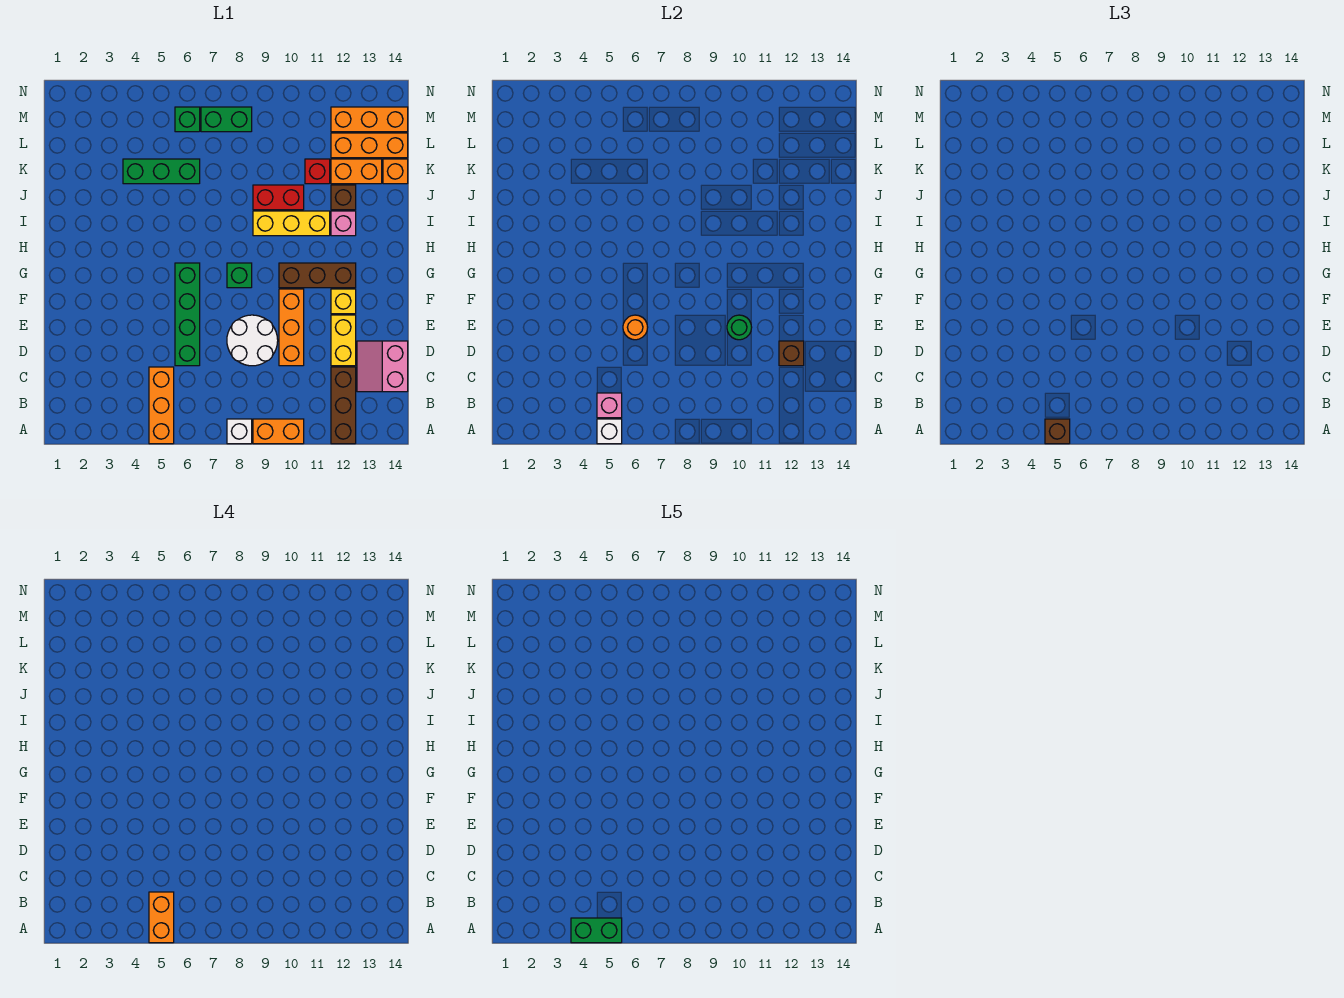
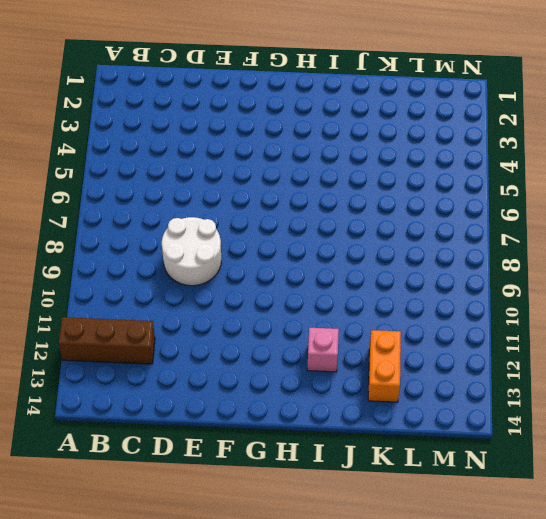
none -> orange 1x3 brick [149,367,174,444]
none -> white 1x1 brick [227,419,252,444]
none -> orange 1x2 brick [253,419,304,444]
none -> pink 2x2 slope [357,341,408,392]

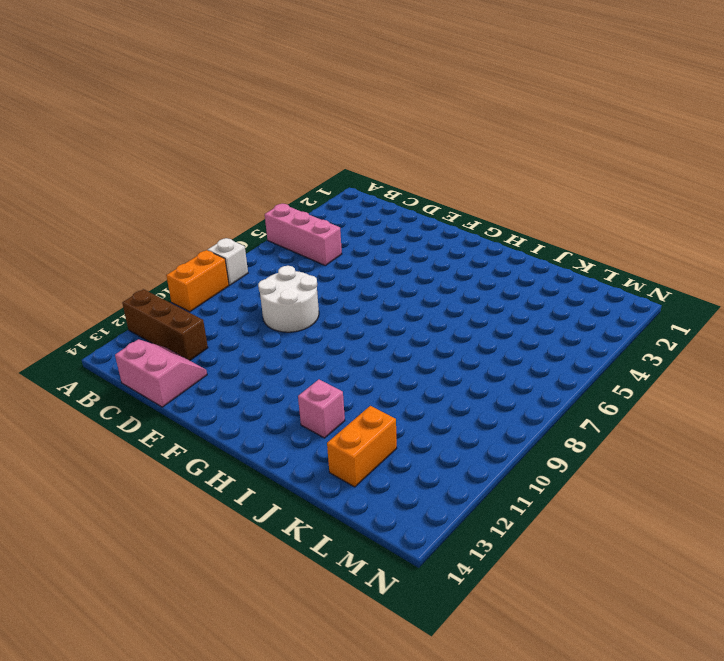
pink 1x3 brick [265,204,342,265] -> orange 1x3 brick [149,367,174,444]
none -> green 1x4 brick [175,263,200,366]
none -> orange 1x3 brick [279,289,304,366]
none -> yellow 1x2 brick [331,315,356,366]
none -> yellow 1x1 brick [331,289,356,314]

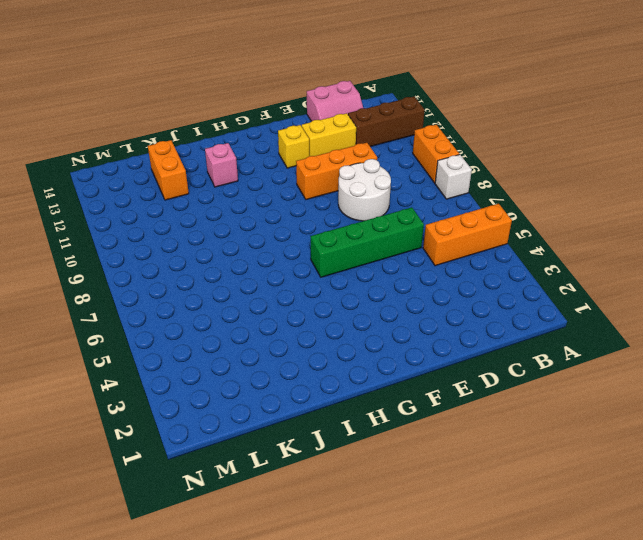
none -> green 1x1 brick [227,263,252,288]
none -> brown 1x3 brick [279,263,356,288]
none -> yellow 1x3 brick [253,211,330,236]
none -> red 1x2 brick [253,185,304,210]

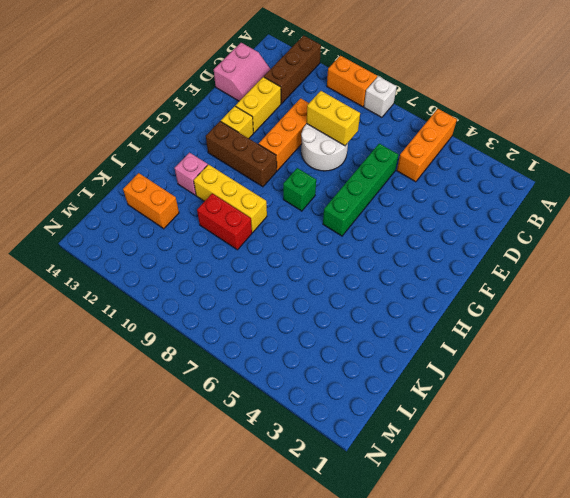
yellow 1x2 brick [307,91,360,146] -> none
none -> brown 1x1 brick [331,185,356,210]
none -> green 1x3 brick [123,159,200,184]
none -> red 1x1 brick [305,159,330,184]
none -> orange 1x1 brick [383,159,408,184]

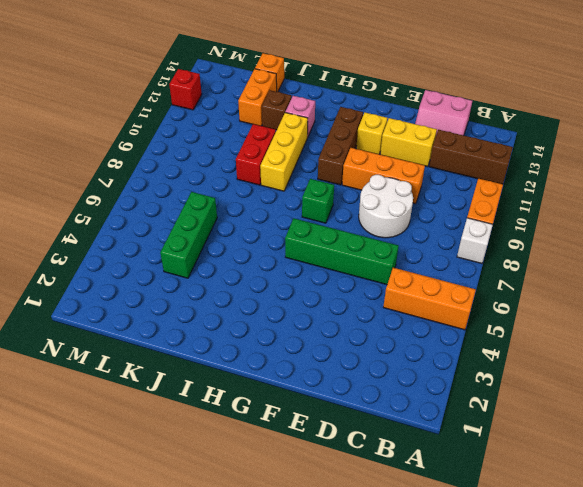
red 1x1 brick [169,69,202,110] -> red 1x1 brick moved to [305,159,330,184]
none -> orange 1x3 brick [331,133,408,158]
none -> green 1x1 brick [175,107,200,132]
none -> green 1x2 brick [201,107,252,132]
none -> orange 1x3 brick [331,107,408,132]

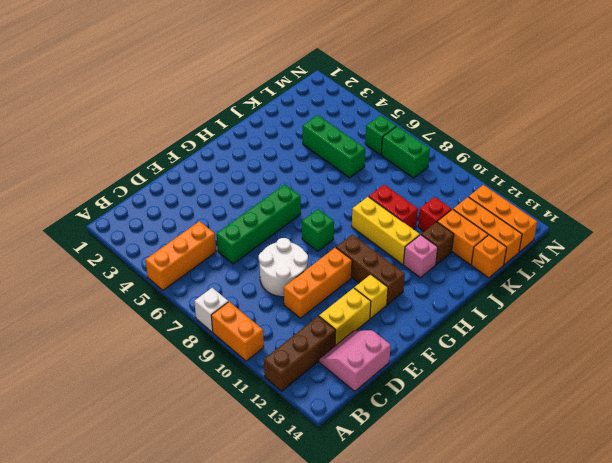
none -> white 1x1 brick [597,419,622,444]
none -> pink 1x1 brick [597,393,622,418]
none -> brown 1x1 brick [779,341,804,366]
none -> orange 1x1 round brick [623,315,648,340]

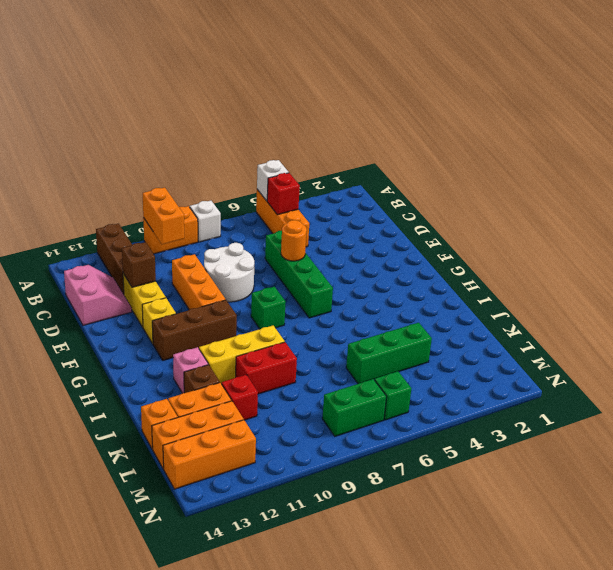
orange 1x2 brick [143,188,184,244] -> orange 1x2 brick moved to [149,892,174,943]
red 1x1 brick [267,173,300,215] -> pink 1x1 brick [597,393,622,418]
none -> green 1x1 round brick [727,315,752,340]
none -> brown 1x1 brick [1045,419,1070,444]
none -> green 1x2 brick [571,918,622,943]

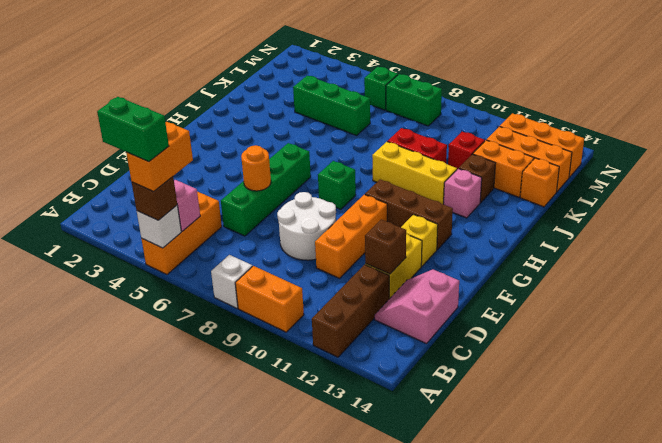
none -> green 1x1 round brick [727,315,752,340]

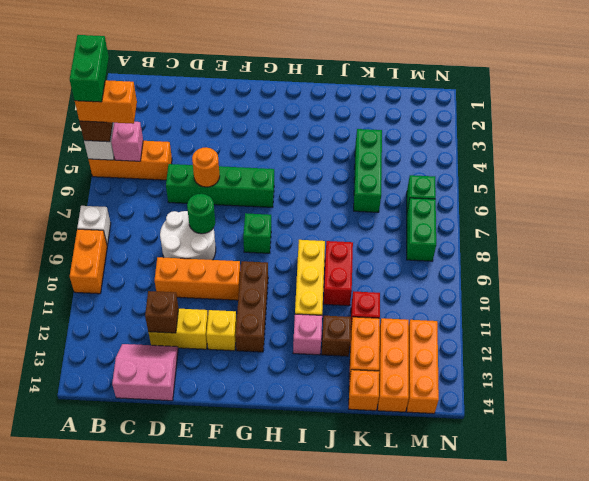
green 1x1 round brick [187,194,215,234] -> green 1x1 round brick moved to [727,315,752,340]
none -> brown 1x3 brick [331,367,356,444]

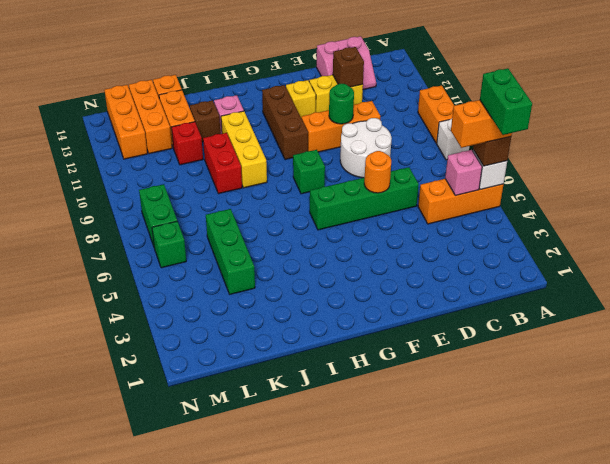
none -> brown 1x3 brick [331,367,356,444]

